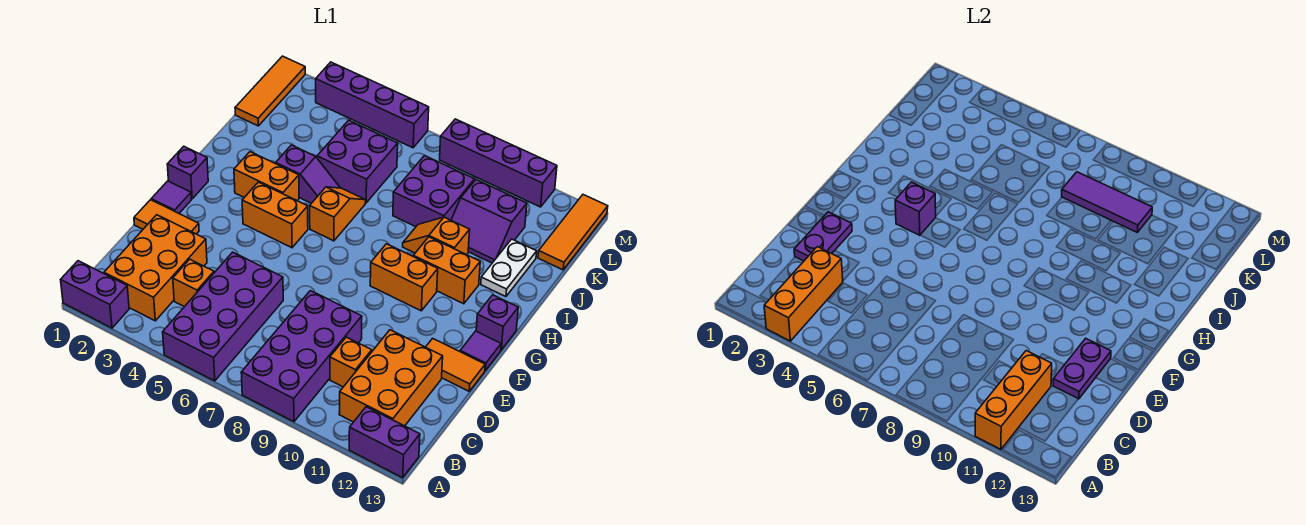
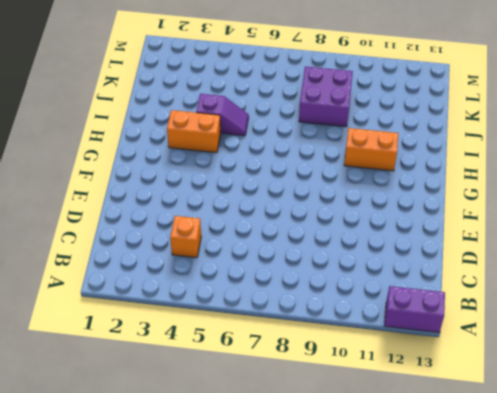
none -> purple 1x2 brick [61,261,129,328]
none -> purple 2x4 brick [163,252,283,381]
none -> purple 2x4 brick [241,291,362,422]
none -> orange 2x3 brick [104,215,207,321]

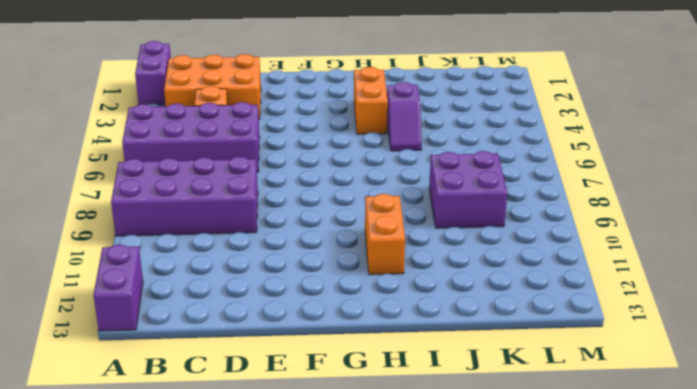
none -> orange 2x3 brick [339,330,443,426]
none -> orange 1x1 brick [330,337,372,387]
none -> orange 1x2 tile [134,200,199,234]
none -> orange 1x2 tile [426,338,485,391]

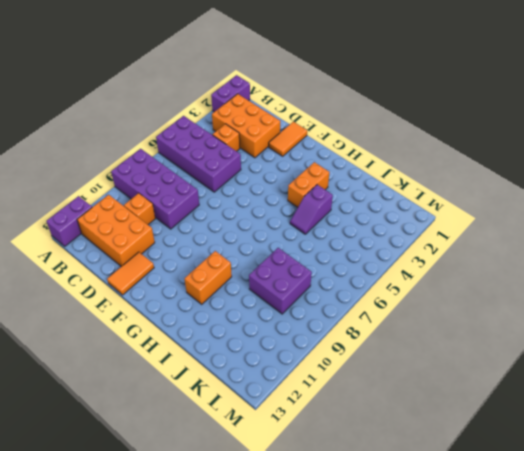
none -> purple 1x1 tile [151,181,191,213]
none -> purple 1x1 tile [460,331,501,371]
none -> purple 1x1 brick [167,146,208,199]
none -> orange 1x2 brick [242,182,308,248]

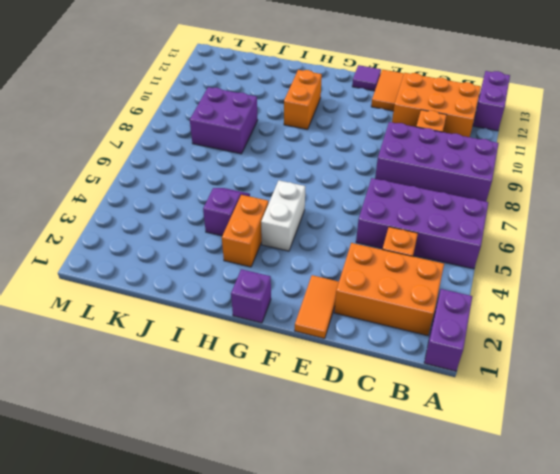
white 1x2 brick [261,180,305,251] -> orange 1x2 brick [242,182,308,248]
none -> purple 1x1 tile [151,181,191,213]
none -> orange 1x2 brick [370,244,438,311]
none -> purple 1x1 brick [476,295,518,350]
none -> orange 1x2 slope [310,187,366,241]

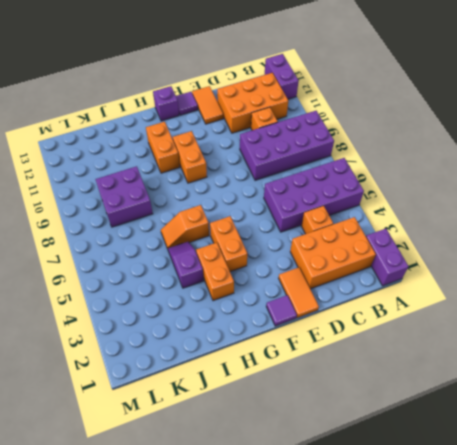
none -> purple 1x1 brick [167,146,208,199]
none -> orange 1x2 slope [403,217,470,255]
none -> white 1x2 plate [481,239,537,297]
none -> purple 2x2 brick [317,120,398,203]

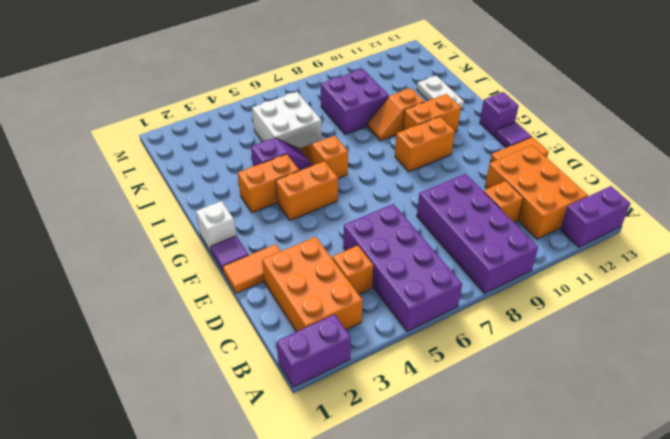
white 1x1 brick [196,201,236,251] -> purple 1x1 brick [167,146,208,199]
white 2x2 brick [252,92,322,149] -> purple 2x2 brick [317,120,398,203]
none -> purple 2x2 slope [451,180,527,263]
none -> orange 1x3 tile [235,56,305,126]
none -> orange 1x3 tile [538,195,608,270]
none -> purple 1x4 brick [316,62,429,148]

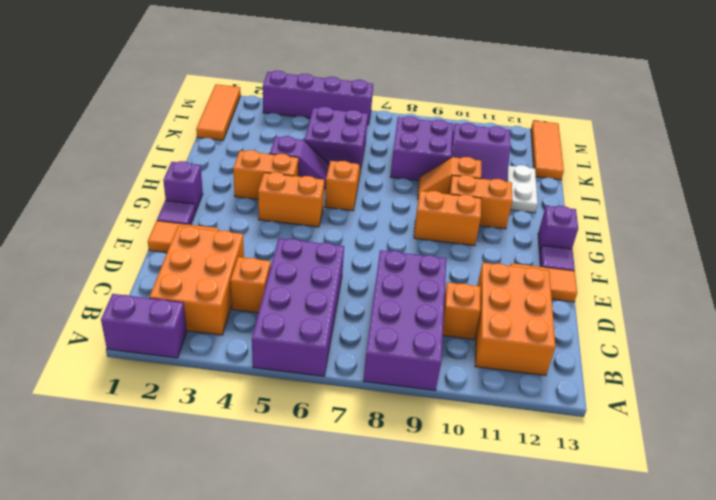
none -> purple 1x2 brick [349,407,420,478]
none -> purple 1x4 brick [440,119,557,207]
none -> orange 1x3 brick [764,247,843,341]
none -> orange 1x3 brick [975,351,1052,449]

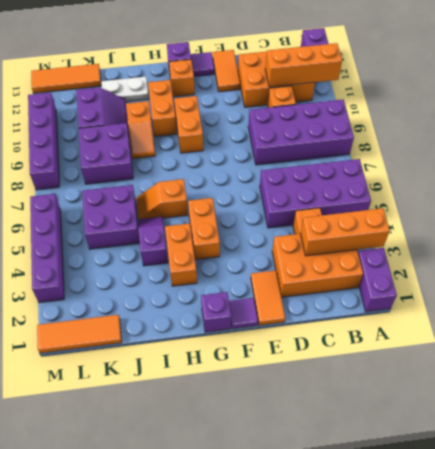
orange 1x1 brick [169,59,195,97] -> none
none -> purple 1x2 plate [794,212,852,261]
none -> purple 1x2 plate [1053,338,1111,399]
none -> purple 1x1 brick [895,182,936,235]
none -> purple 1x3 tile [1062,172,1152,232]

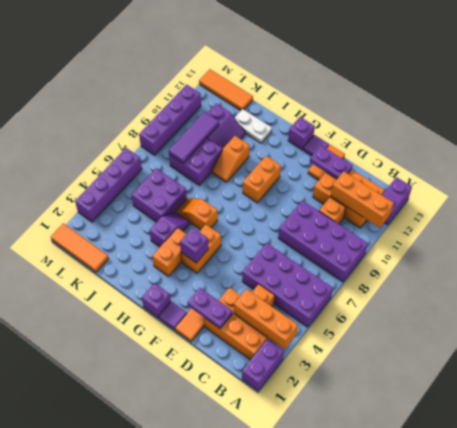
none -> orange 1x2 brick [413,237,480,304]

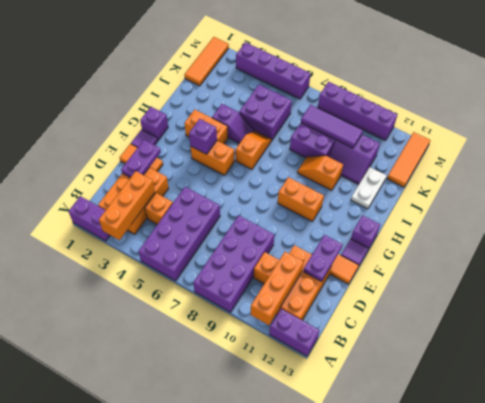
none -> orange 1x2 brick [413,237,480,304]

